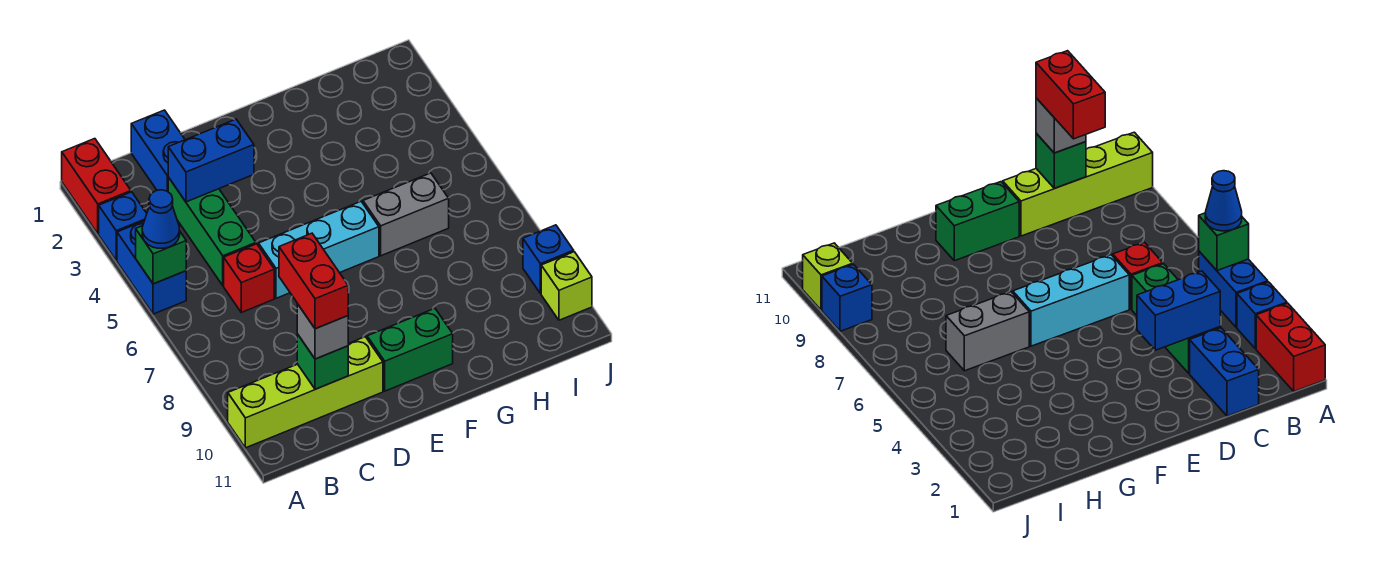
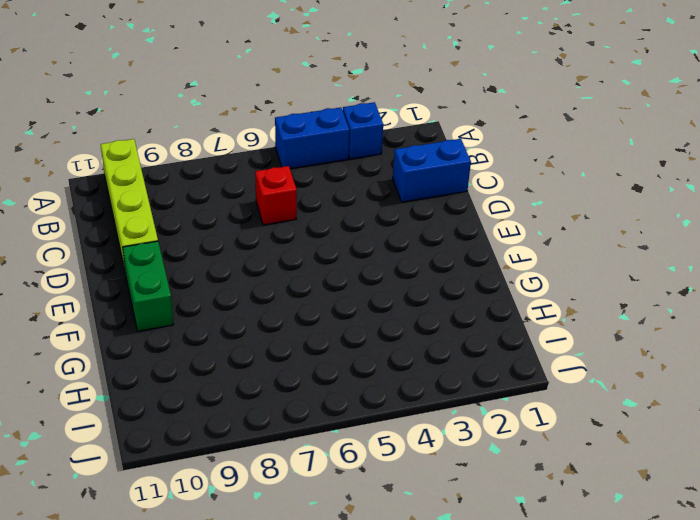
none -> red 1x2 brick [62,139,131,234]
none -> green 1x3 brick [168,177,256,286]
none -> cyan 1x3 brick [259,202,379,298]

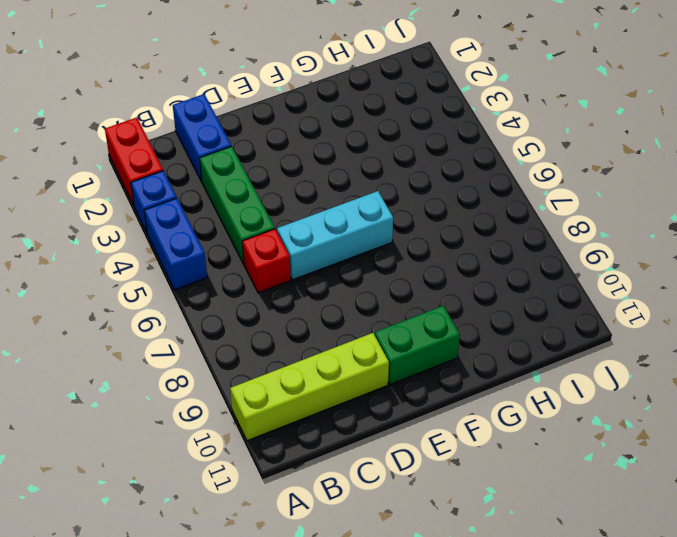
none -> grey 1x2 brick [363,173,449,256]
none -> blue 1x1 brick [523,225,574,294]
none -> lime 1x1 brick [541,252,592,320]

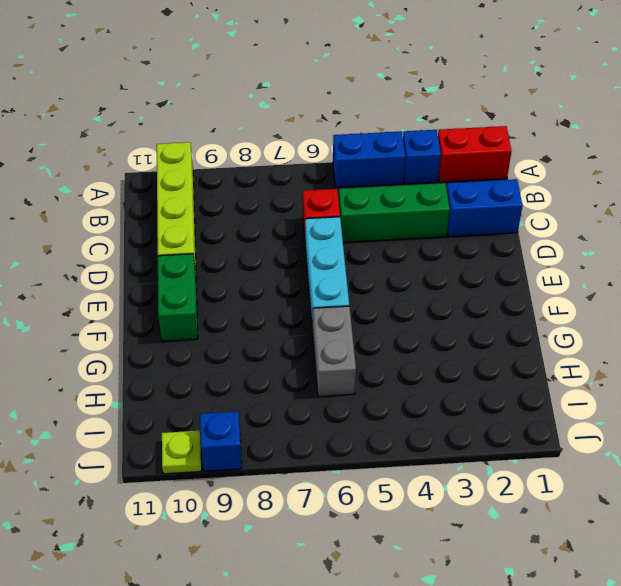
lime 1x1 plate [162,431,202,474] -> lime 1x1 brick [541,252,592,320]
none -> green 1x1 brick [136,226,186,284]
none -> blue 1x2 brick [168,119,254,202]
none -> green 1x1 brick [297,334,348,389]

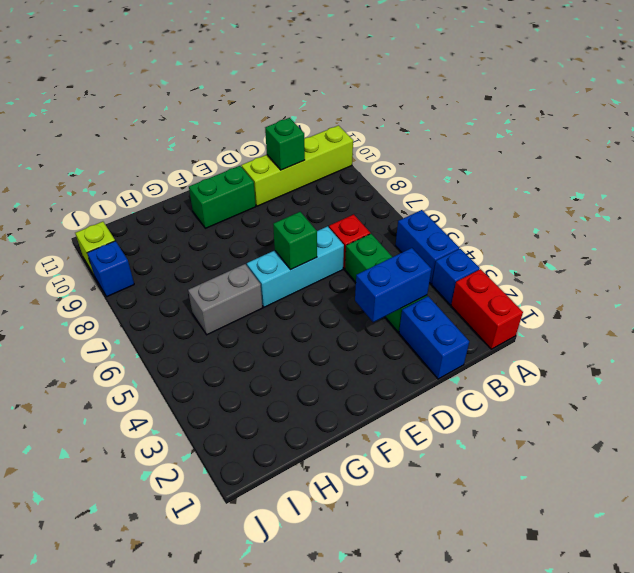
green 1x1 brick [273,212,317,270] -> green 1x1 brick moved to [136,226,186,284]
none -> blue 1x1 cone [142,190,180,248]
none -> grey 1x1 brick [297,304,348,359]
none -> red 1x2 brick [279,233,348,329]

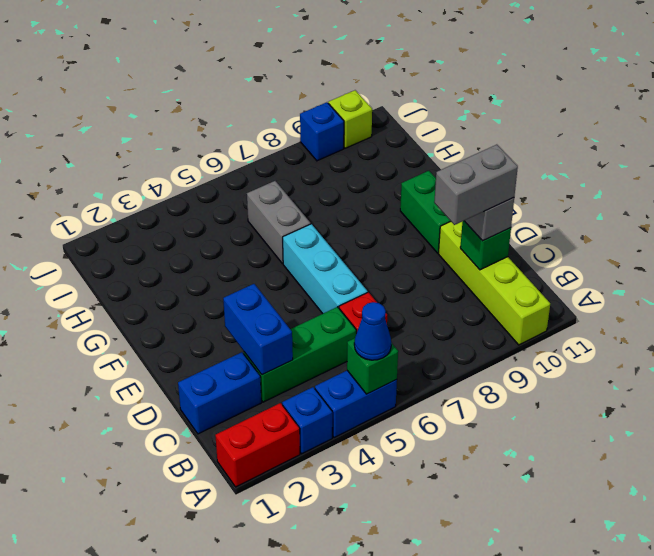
grey 1x2 brick [434,145,518,225] -> red 1x2 brick [279,233,348,329]

